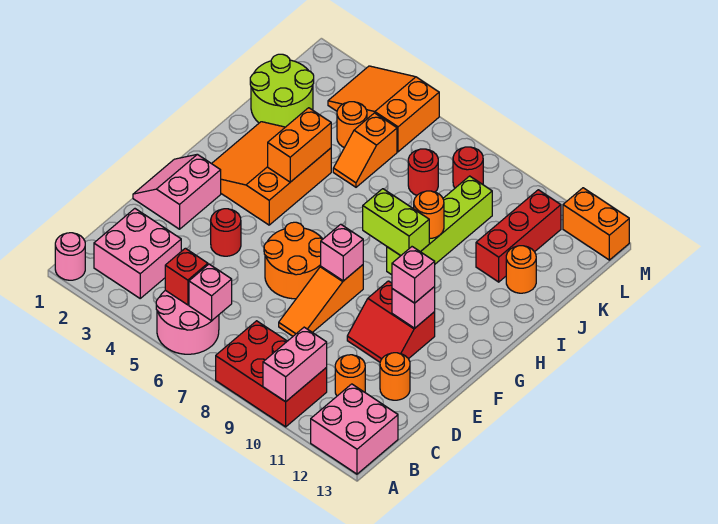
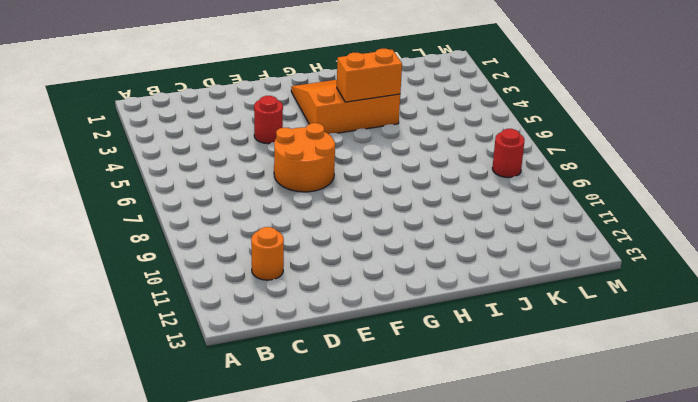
none -> pink 1x1 round brick [55,233,85,280]
none -> pink 2x2 round brick [156,290,219,354]
none -> red 2x3 brick [216,321,327,427]
none -> pink 2x2 brick [311,384,398,474]

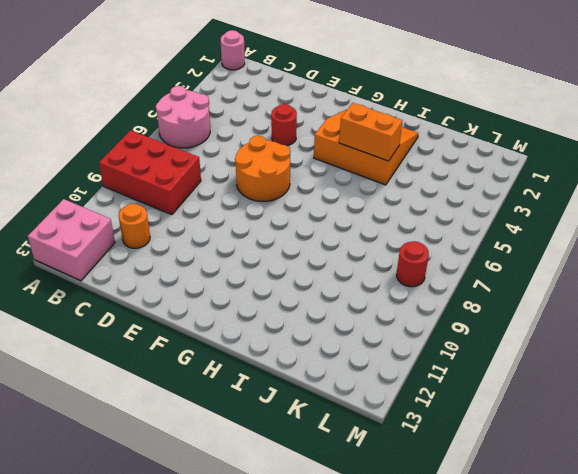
red 2x3 brick [99,130,201,215] -> red 2x3 brick turned to [216,321,327,427]
none -> pink 2x2 brick [94,209,181,298]
none -> orange 1x3 slope [279,265,363,336]
none -> orange 1x1 round brick [380,353,410,400]
none -> pink 2x2 slope [133,154,221,229]

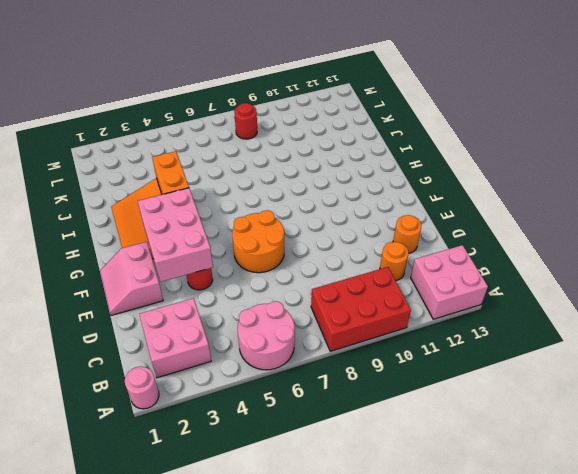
pink 2x3 brick [138,188,213,282] -> none
none -> orange 1x3 slope [279,265,363,336]
none -> red 2x2 slope [347,281,435,362]
none -> lime 1x4 brick [387,176,492,275]
none -> lime 2x2 round brick [250,54,314,127]

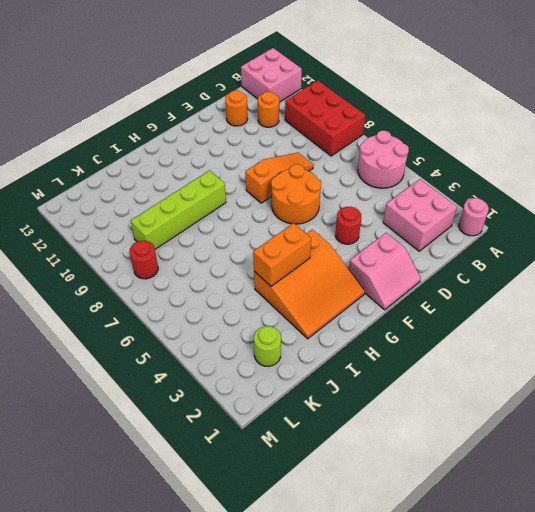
lime 1x1 round brick [254,326,281,366] -> lime 2x2 round brick [250,54,314,127]
none -> red 2x2 slope [347,281,435,362]
none -> orange 1x2 slope [333,113,397,187]
none -> red 1x3 brick [476,190,561,282]
none -> orange 1x1 round brick [506,246,536,293]

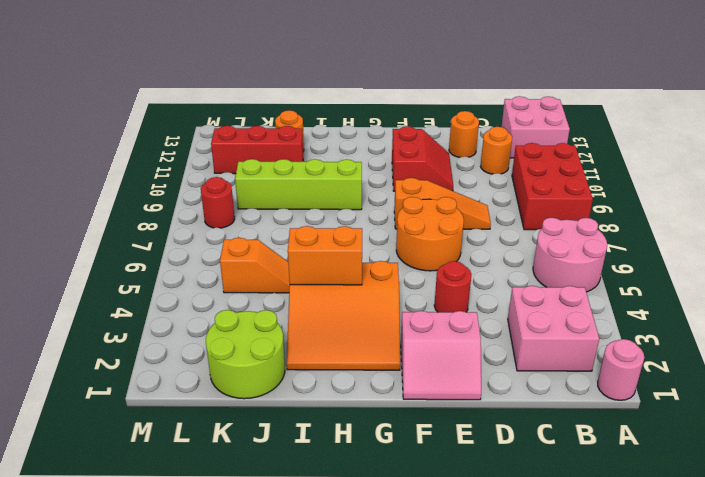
none -> orange 1x1 round brick [337,102,367,148]
none -> red 1x1 round brick [408,149,438,195]
none -> orange 2x3 slope [328,66,439,152]
none -> orange 1x2 brick [563,188,629,260]

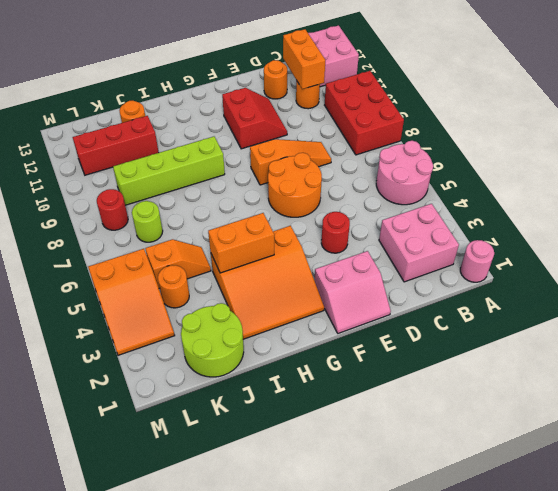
orange 1x2 brick [283,29,325,89] -> orange 1x2 brick moved to [563,188,629,260]
lime 1x1 round brick [132,201,163,242] -> red 1x1 round brick [408,149,438,195]
none -> pink 1x2 brick [263,327,327,402]
none -> red 1x1 brick [165,248,208,305]
none -> pink 1x1 brick [189,264,232,321]
none -> pink 1x1 brick [321,224,363,281]

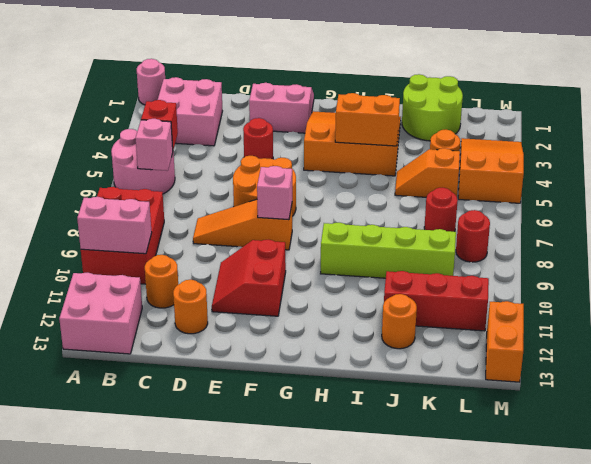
none -> pink 1x1 brick [392,287,435,328]
none -> lime 1x2 brick [363,189,429,256]
none -> orange 1x1 round brick [414,191,444,239]
none -> pink 1x1 brick [392,247,435,303]

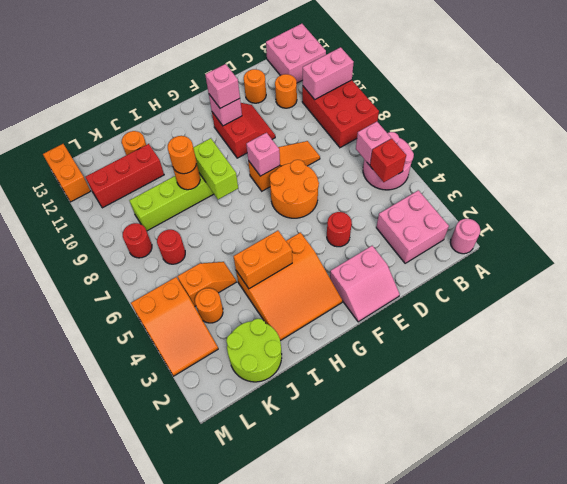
orange 1x1 round brick [168,136,196,174] -> none

